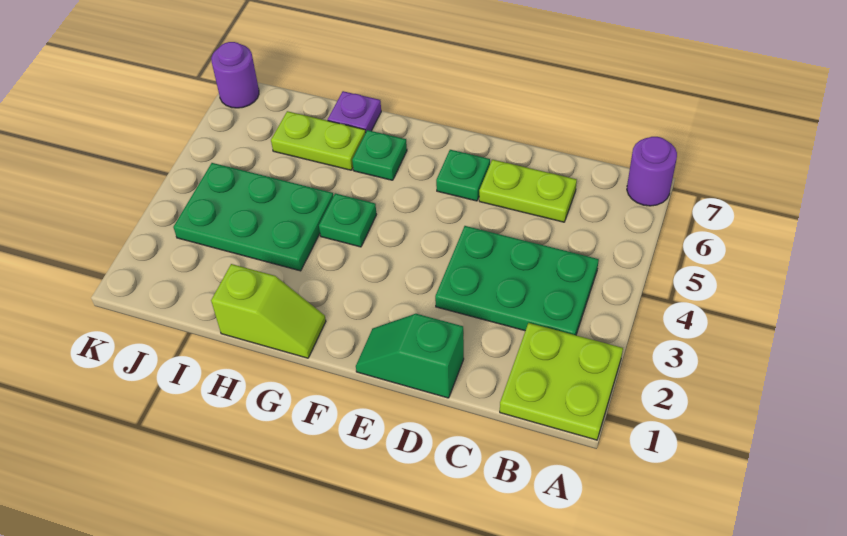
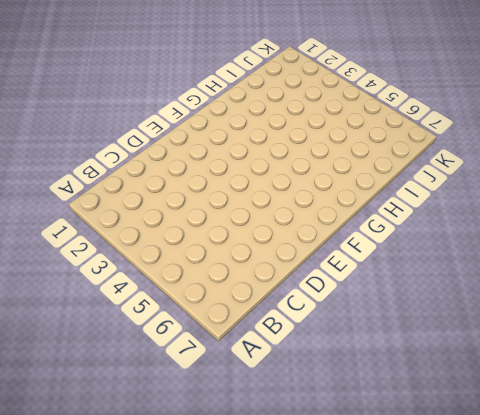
none -> lime 2x2 plate [500,323,623,440]
none -> purple 1x1 round brick [627,137,677,206]
none -> green 2x3 plate [435,226,599,335]

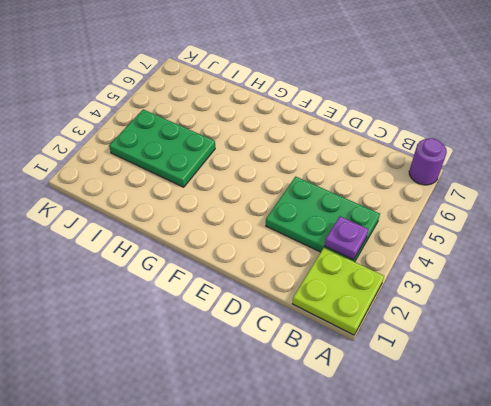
purple 1x1 plate [325,216,369,260] -> purple 1x1 plate moved to [328,91,381,132]
none -> lime 1x2 plate [479,160,577,222]
none -> green 1x2 slope [356,314,464,398]
none -> green 1x1 plate [436,150,490,201]

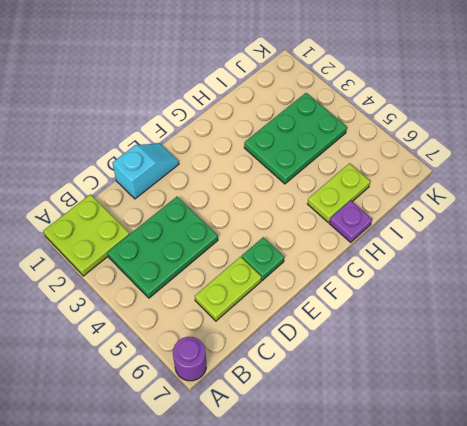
cyan 1x2 slope [112,144,179,199] -> green 1x2 slope [356,314,464,398]
none -> lime 1x2 slope [211,264,326,358]
none -> green 1x1 plate [319,193,376,247]
none -> green 1x1 plate [352,130,407,180]

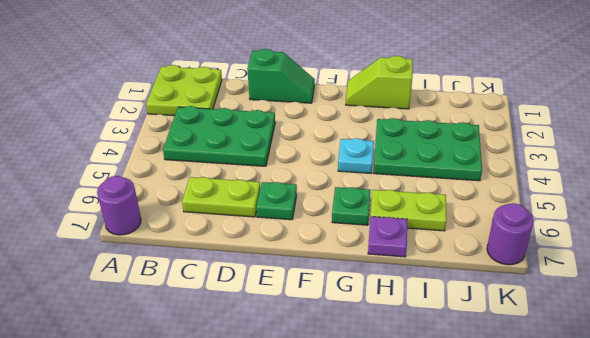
cyan 1x1 plate [338,138,374,173] -> green 1x1 plate [319,193,376,247]

